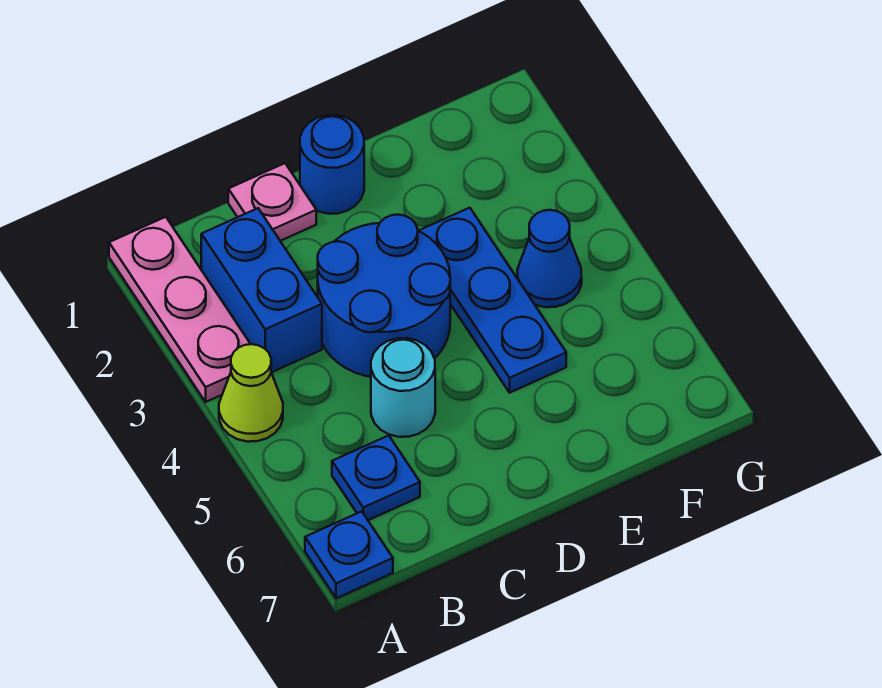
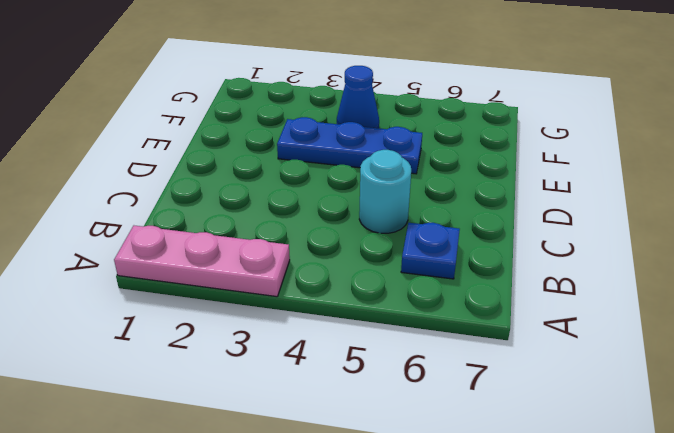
none -> lime 1x1 cone [219,344,283,442]
none -> blue 1x1 plate [305,511,393,598]

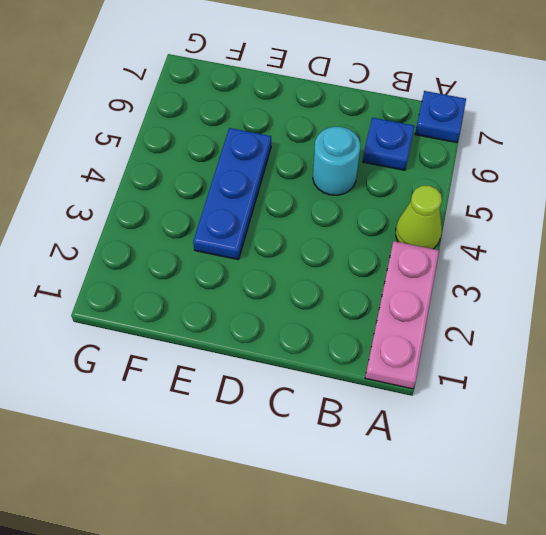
none -> blue 1x2 brick [201,208,322,372]
none -> pink 1x1 plate [228,163,316,241]

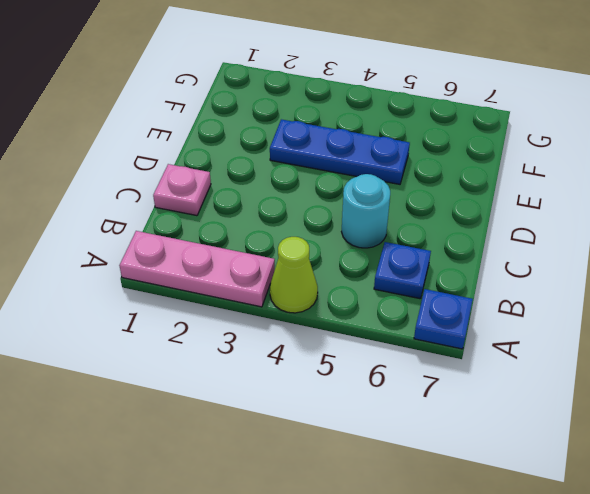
none -> blue 1x2 brick [201,208,322,372]
none -> blue 2x2 round brick [318,215,450,377]

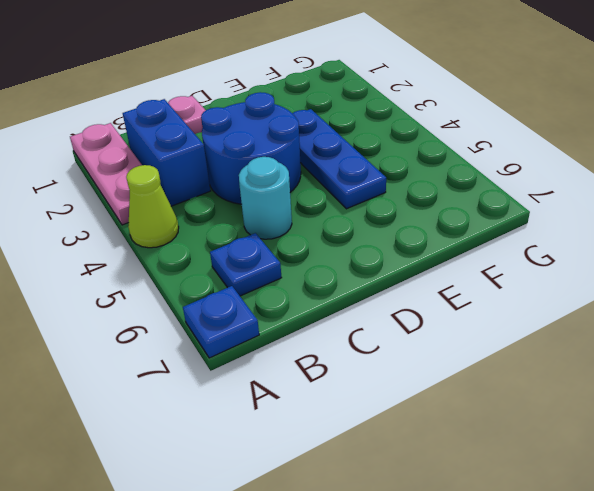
none -> blue 1x1 round brick [300,115,364,214]
none -> blue 1x1 cone [517,210,582,307]

